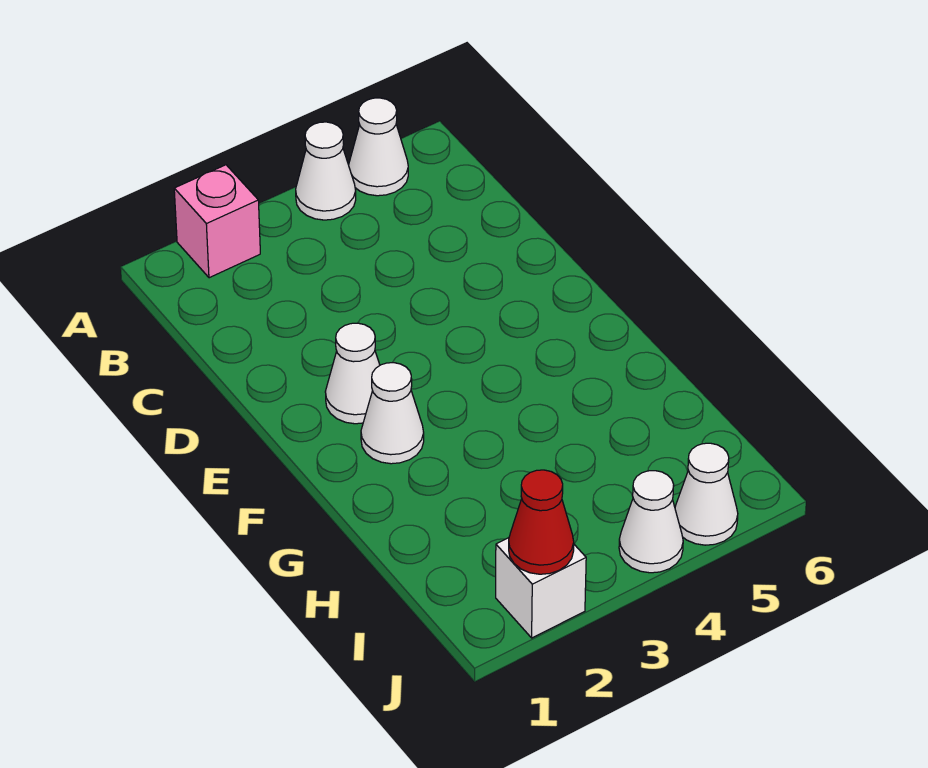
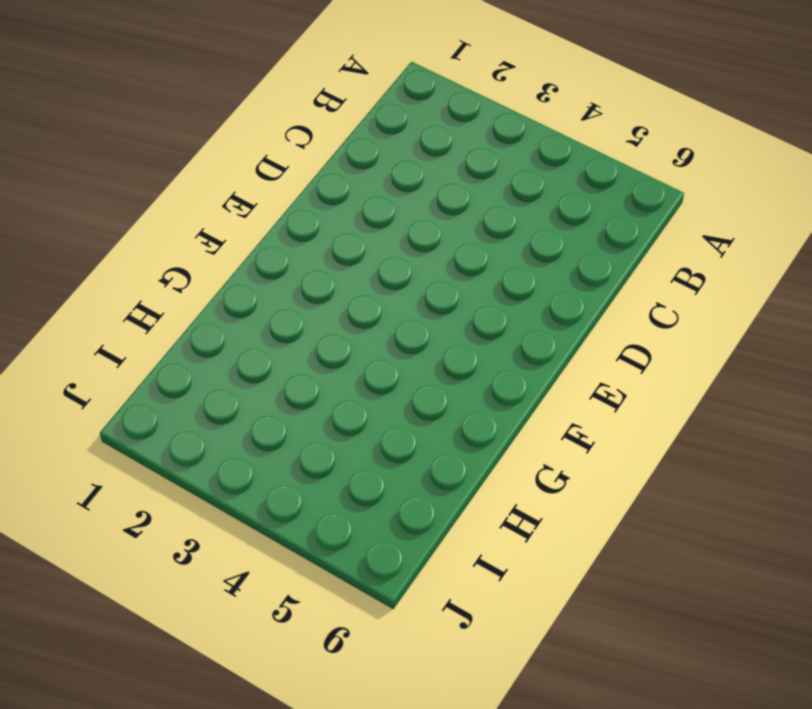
none -> pink 1x1 brick [174,165,260,278]
none -> white 1x1 cone [296,122,356,220]

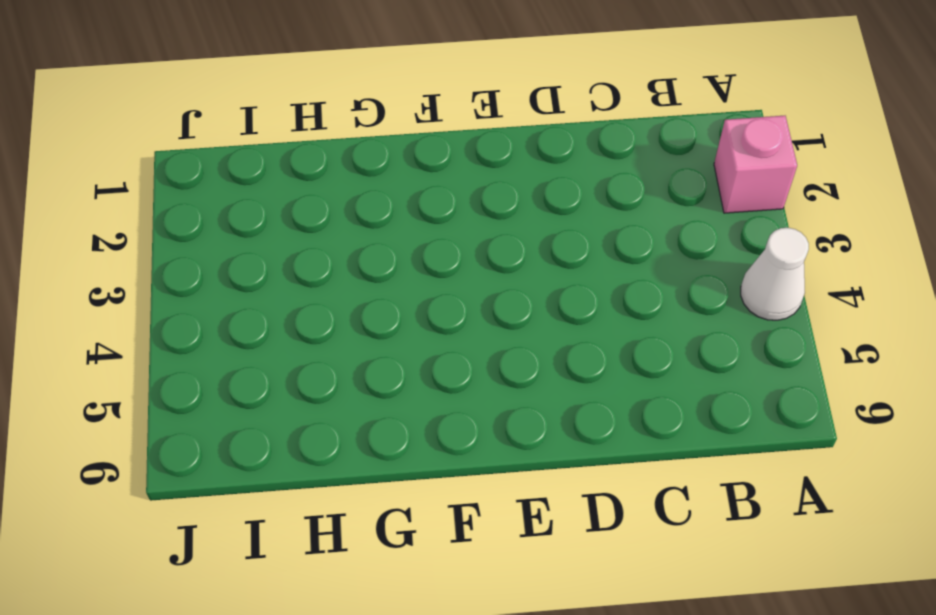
none -> white 1x1 cone [349,98,408,196]
none -> white 1x1 cone [325,323,380,424]

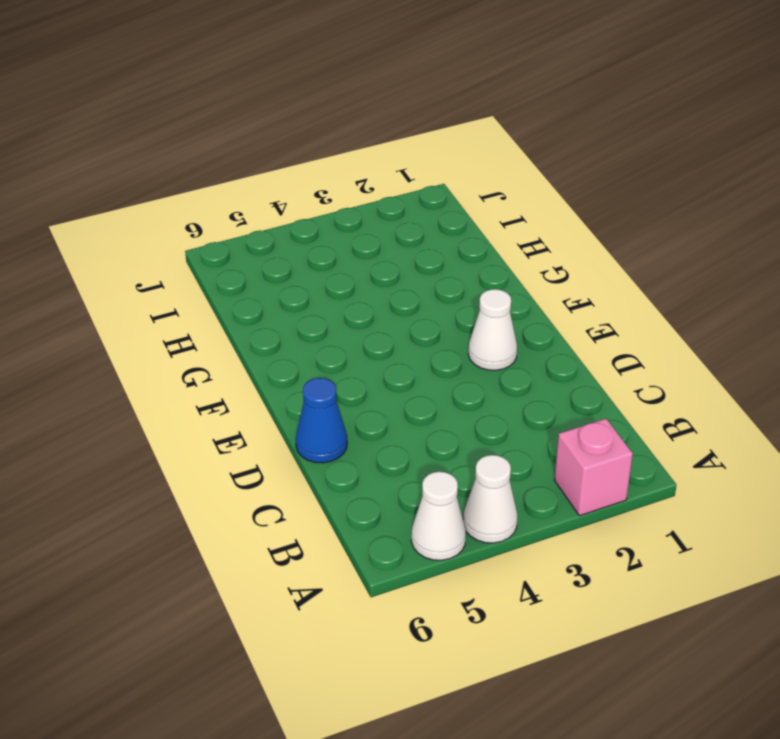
blue 1x1 cone [296,378,347,463] -> none
none -> white 1x1 cone [361,363,424,464]
none -> white 1x1 brick [496,538,586,638]

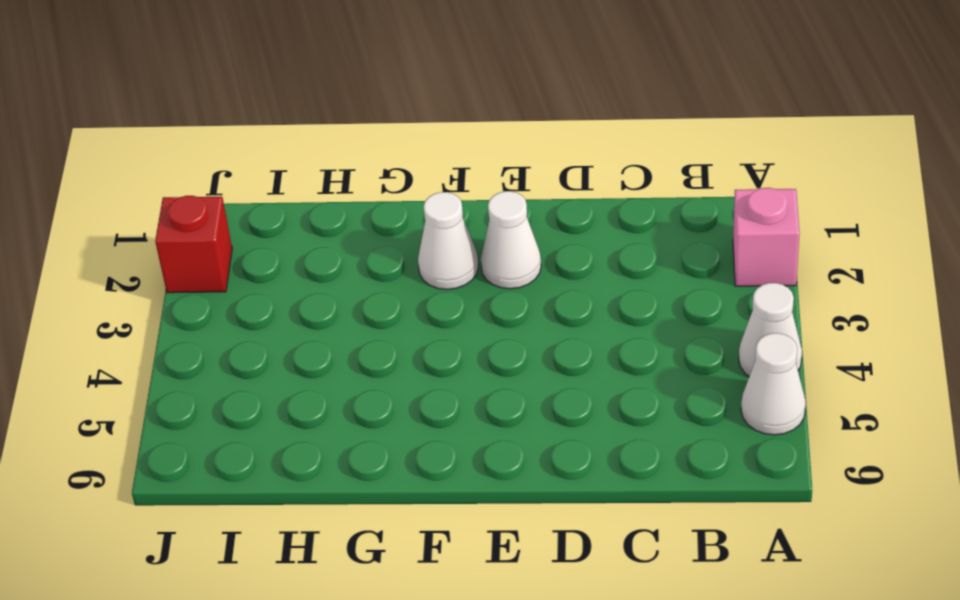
red 1x1 brick [155,196,232,293] -> white 1x1 brick [496,538,586,638]
none -> white 1x1 cone [619,471,683,573]
none -> white 1x1 cone [675,443,738,545]

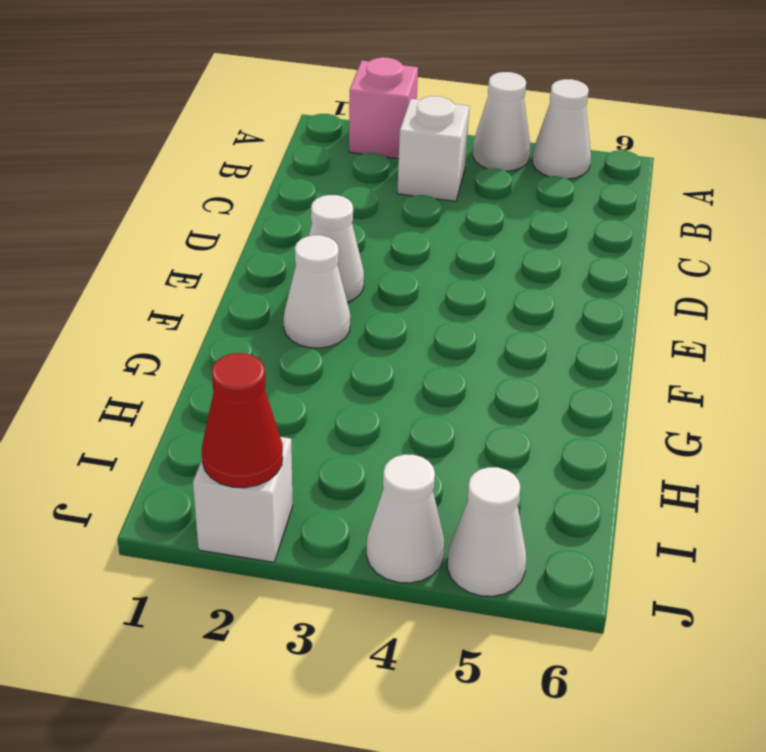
white 1x1 brick [397,96,469,201] -> none

